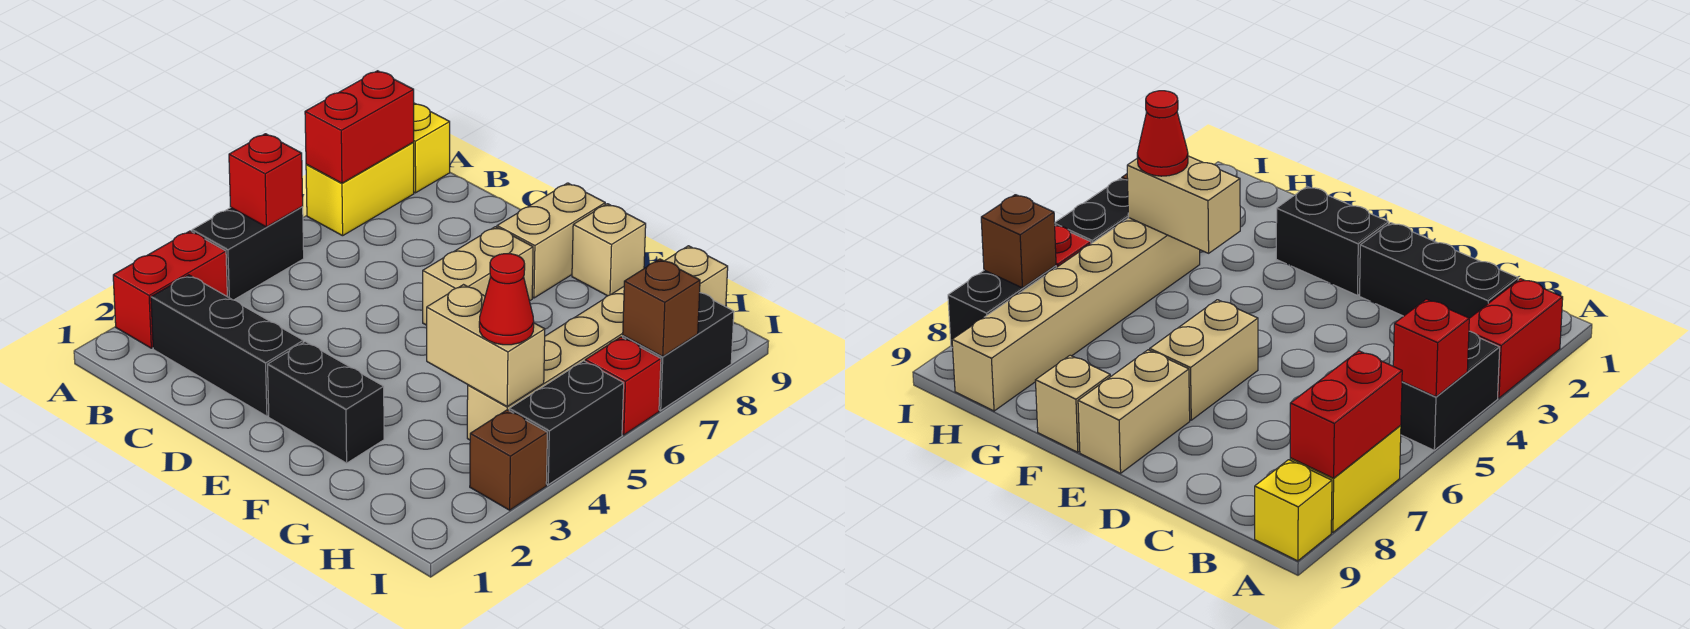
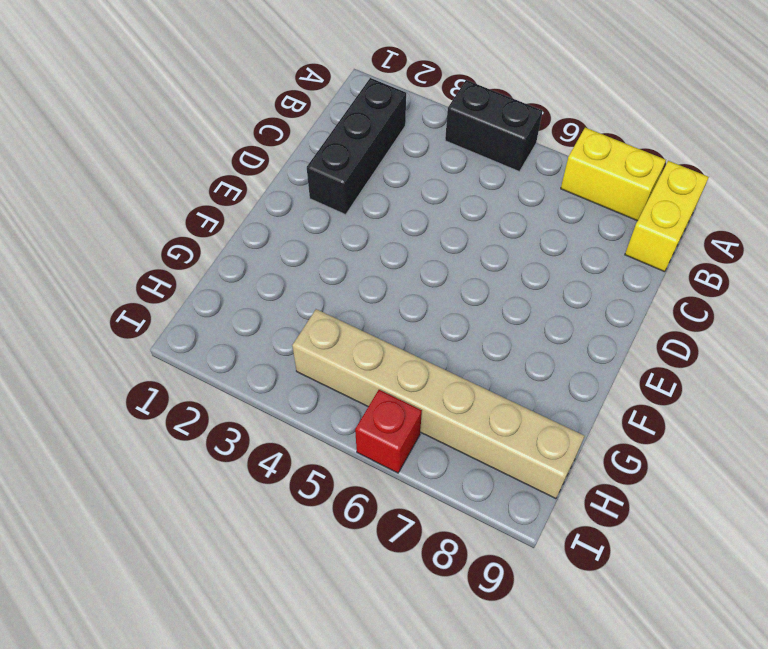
yellow 1x2 brick [625,161,709,272] -> yellow 1x1 brick [413,103,450,193]
none -> red 1x2 brick [113,231,227,348]
none -> black 1x2 brick [268,342,384,463]
none -> tan 1x2 brick [423,227,533,325]

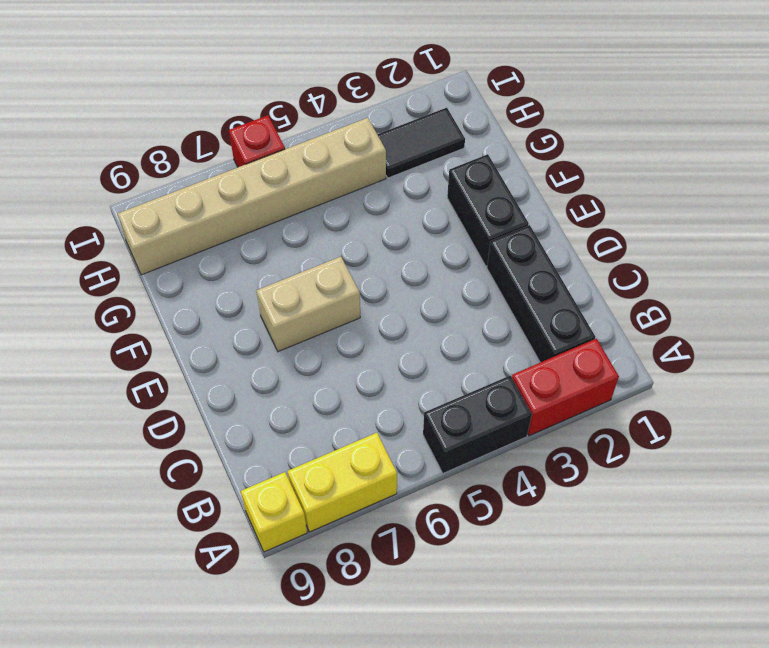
black 1x2 tile [377,108,465,178] -> none
none -> tan 1x2 brick [497,183,605,298]
none -> tan 1x1 brick [572,204,646,296]
none -> brown 1x1 brick [470,410,547,510]

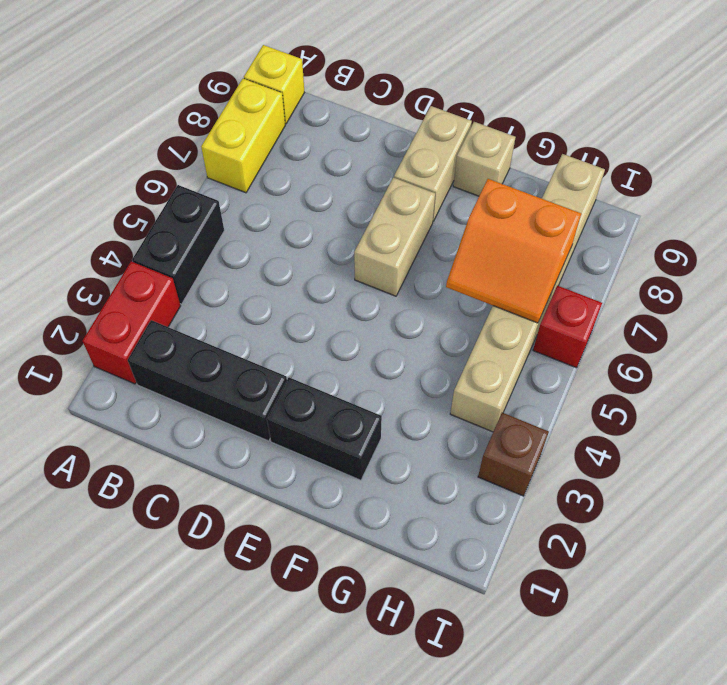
orange 2x2 slope [446,179,581,323] -> none
none -> black 1x2 brick [509,361,624,485]
none -> black 1x2 brick [623,293,734,410]
none -> red 1x1 brick [229,134,303,227]

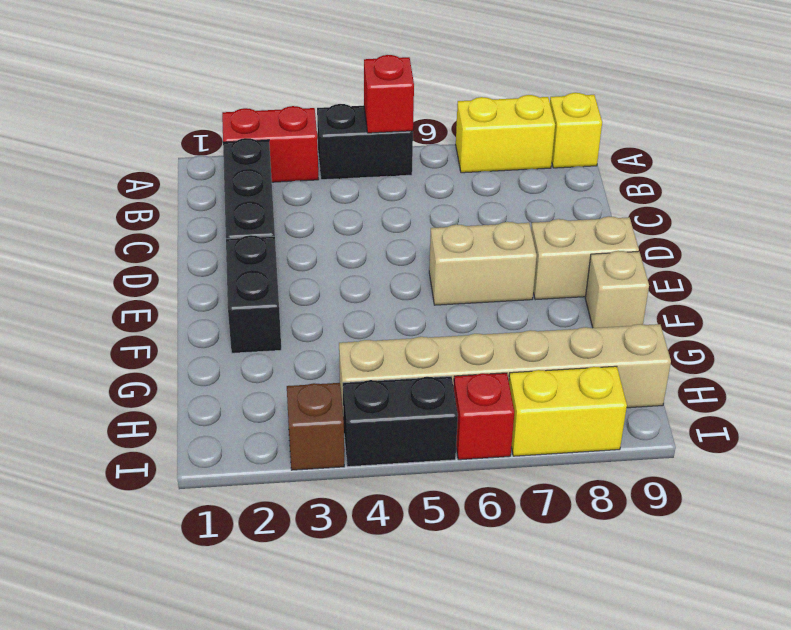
yellow 1x2 brick [509,366,627,456] -> black 1x2 brick [623,293,734,410]
none -> red 1x2 brick [305,71,414,183]
none -> tan 1x2 brick [427,285,545,406]
none -> brown 1x1 brick [623,259,700,356]

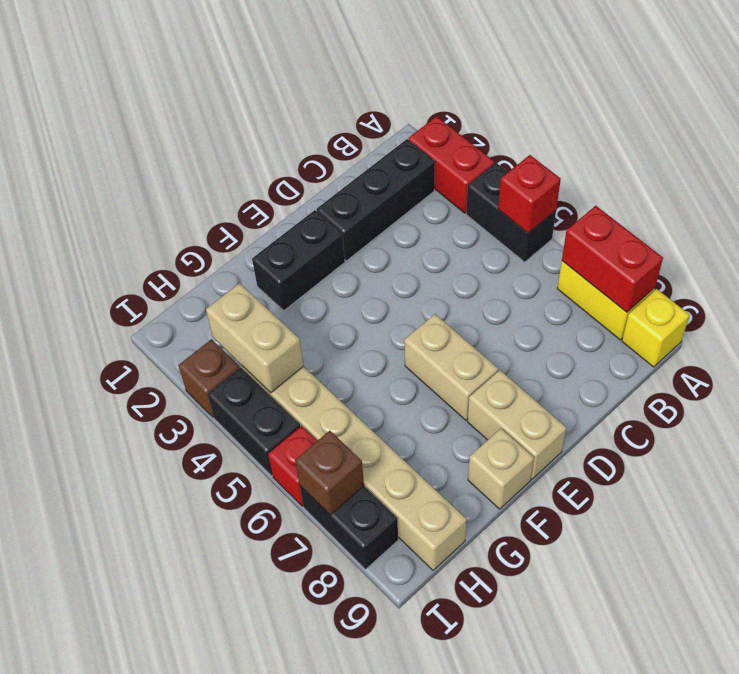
tan 1x2 brick [206,283,304,393] -> tan 1x2 brick turned to [427,285,545,406]
none -> red 1x1 cone [479,254,534,345]

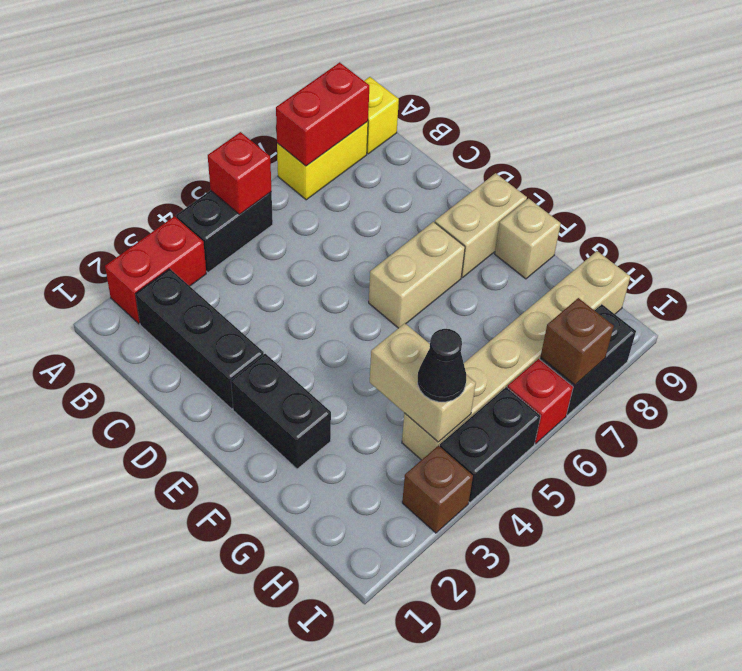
black 1x1 cone [418,329,466,402] -> red 1x1 cone [479,254,534,345]

